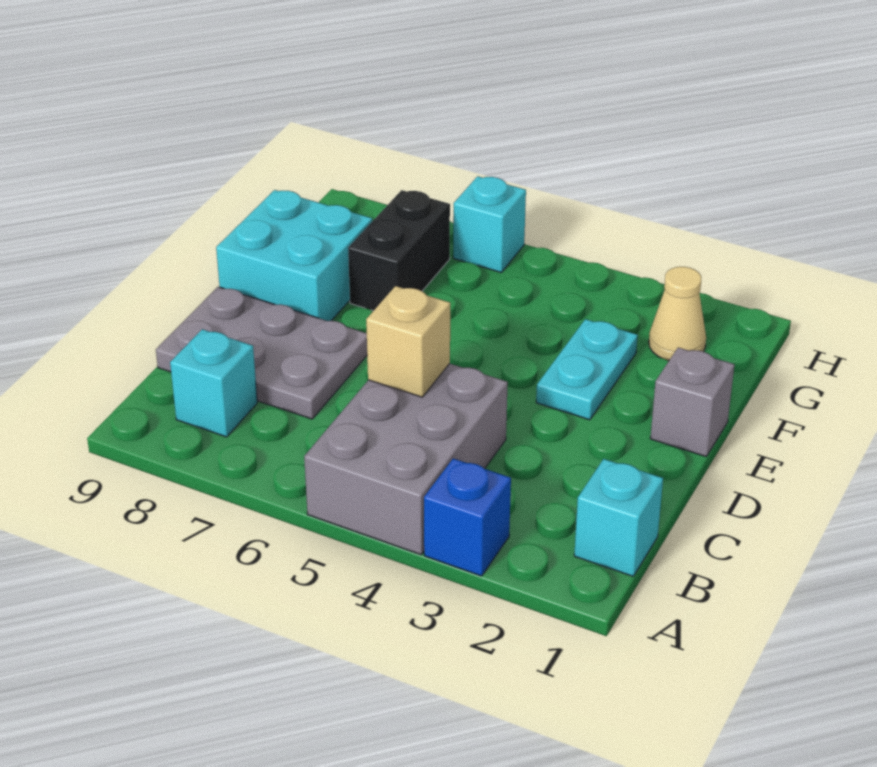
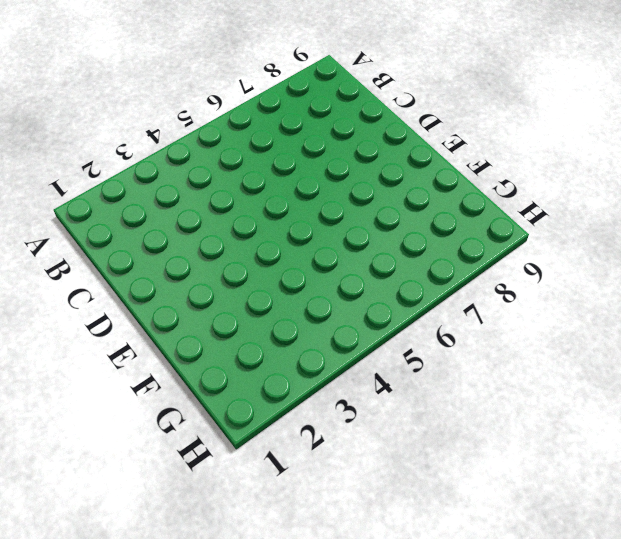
none -> blue 1x1 brick [424,458,511,576]
none -> grey 2x3 brick [304,364,508,555]
none -> cyan 1x1 brick [574,459,663,576]

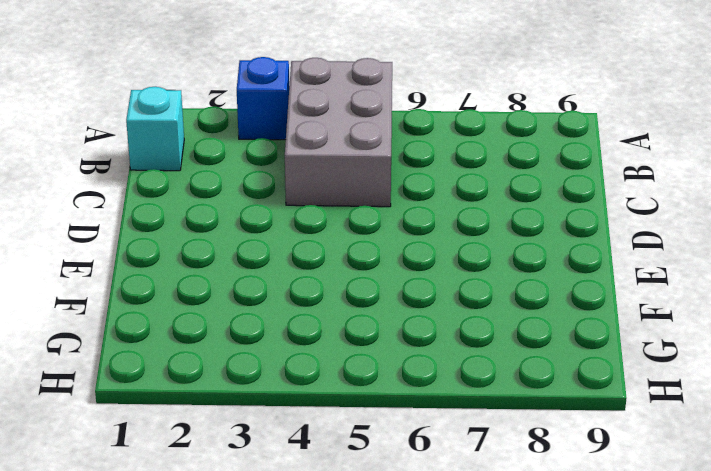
none -> cyan 1x1 brick [170,329,257,437]
none -> grey 2x3 plate [156,287,367,419]
none -> grey 1x1 brick [650,348,734,457]

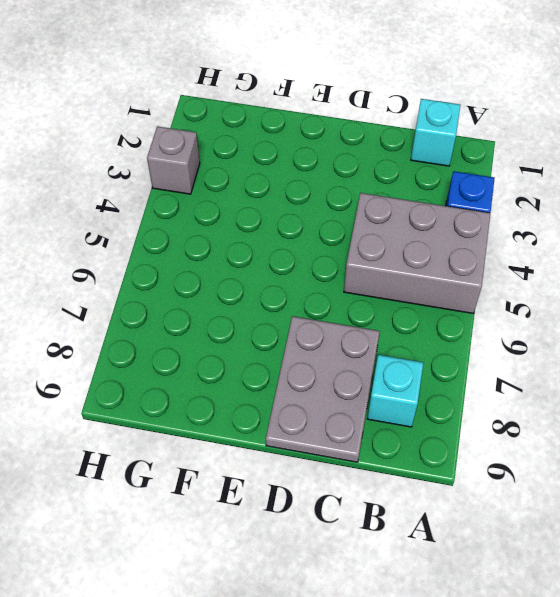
grey 1x1 brick [147,126,200,194] -> grey 1x1 brick moved to [650,348,734,457]
none -> cyan 1x2 plate [536,319,638,420]
none -> cyan 2x2 brick [216,190,372,321]
none -> black 1x2 brick [348,190,450,311]

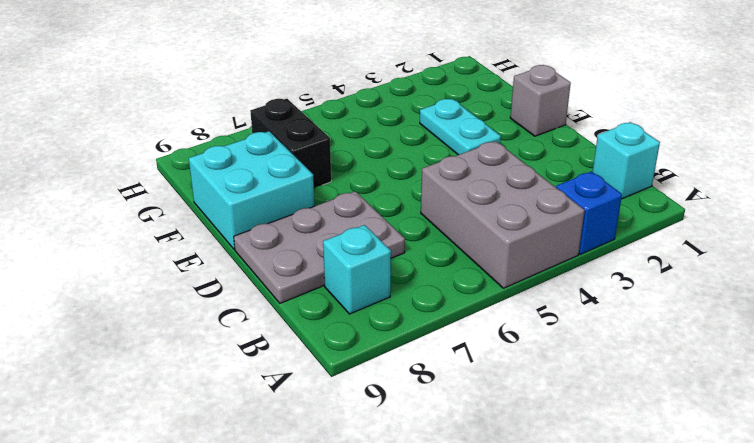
none -> tan 1x1 cone [649,267,706,360]
none -> cyan 1x1 brick [453,176,526,273]
none -> tan 1x1 brick [366,286,450,397]

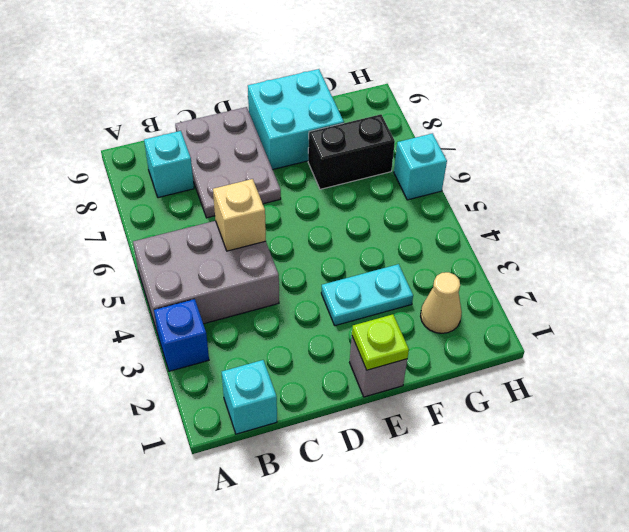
lime 1x1 plate [352,314,409,370] -> none

